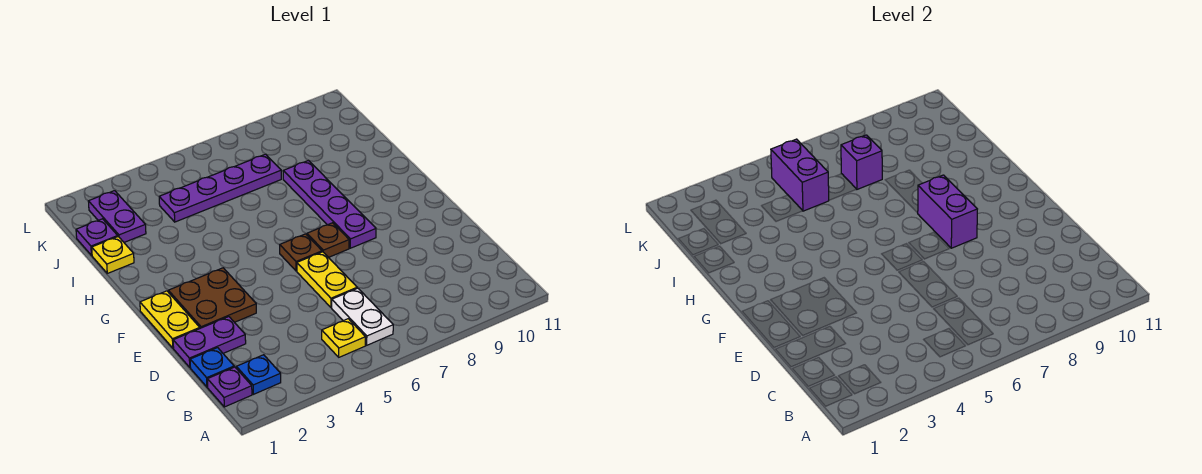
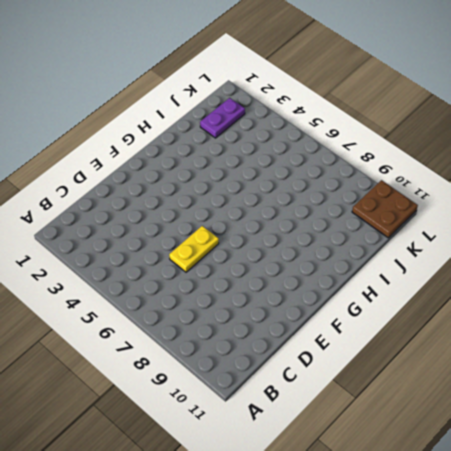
brown 2x2 plate [352,180,418,238] -> brown 2x2 plate moved to [168,268,256,328]
none -> purple 1x1 plate [207,367,252,407]
none -> blue 1x1 plate [236,355,281,394]
none -> yellow 1x1 plate [322,319,366,357]

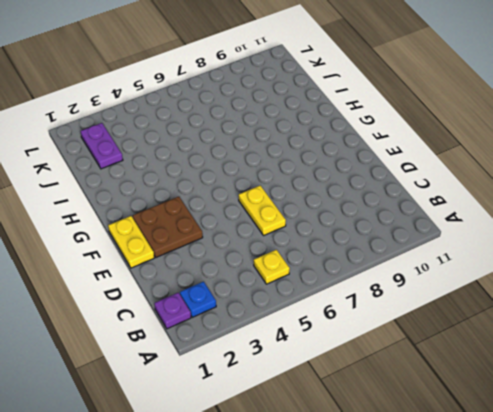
none -> white 1x2 plate [332,288,393,345]
none -> blue 1x1 plate [190,348,234,387]
none -> purple 1x2 plate [173,317,246,367]

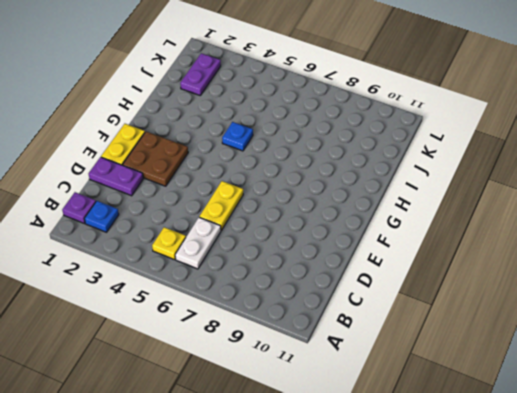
blue 1x1 plate [222,122,253,151] -> blue 1x1 plate moved to [190,348,234,387]
none -> brown 1x1 plate [280,234,322,271]
none -> brown 1x1 plate [307,223,349,257]
none -> purple 1x4 plate [283,160,376,248]

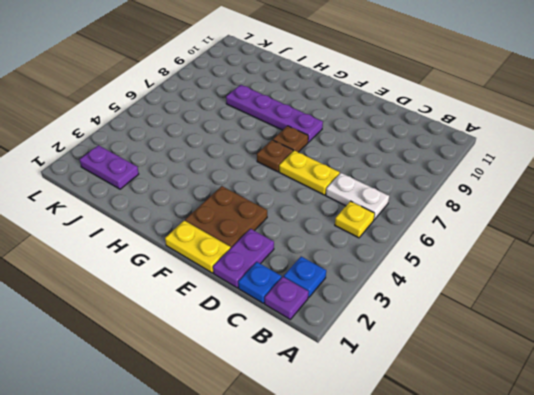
none -> yellow 1x1 plate [92,237,134,273]
none -> purple 1x1 plate [76,219,118,255]
none -> purple 1x4 plate [159,154,281,222]

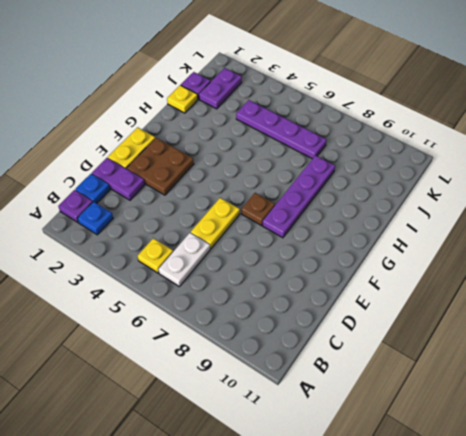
none -> brown 1x1 plate [280,234,322,271]
none -> purple 1x2 brick [918,175,977,248]
none -> purple 1x2 brick [771,139,829,211]

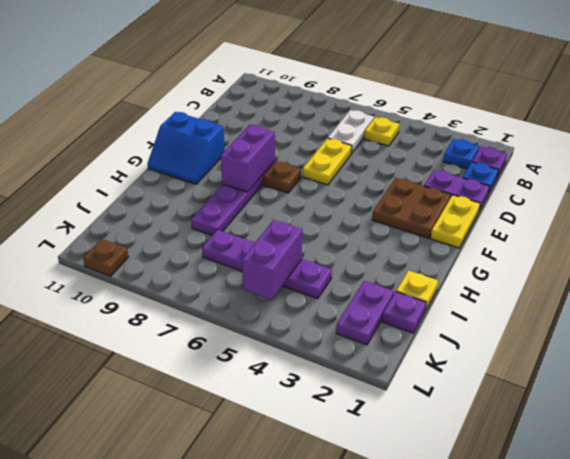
blue 2x2 slope [148,112,225,184] -> none
brown 1x1 plate [83,239,128,276] -> brown 1x1 plate moved to [280,234,322,271]
none -> purple 1x1 brick [841,135,882,189]

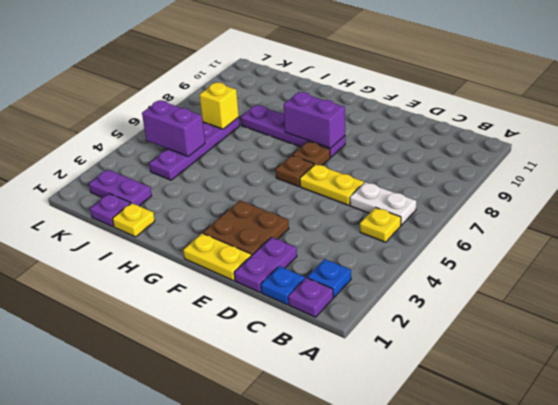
yellow 1x1 brick [199,82,239,129] -> purple 1x1 brick [841,135,882,189]

